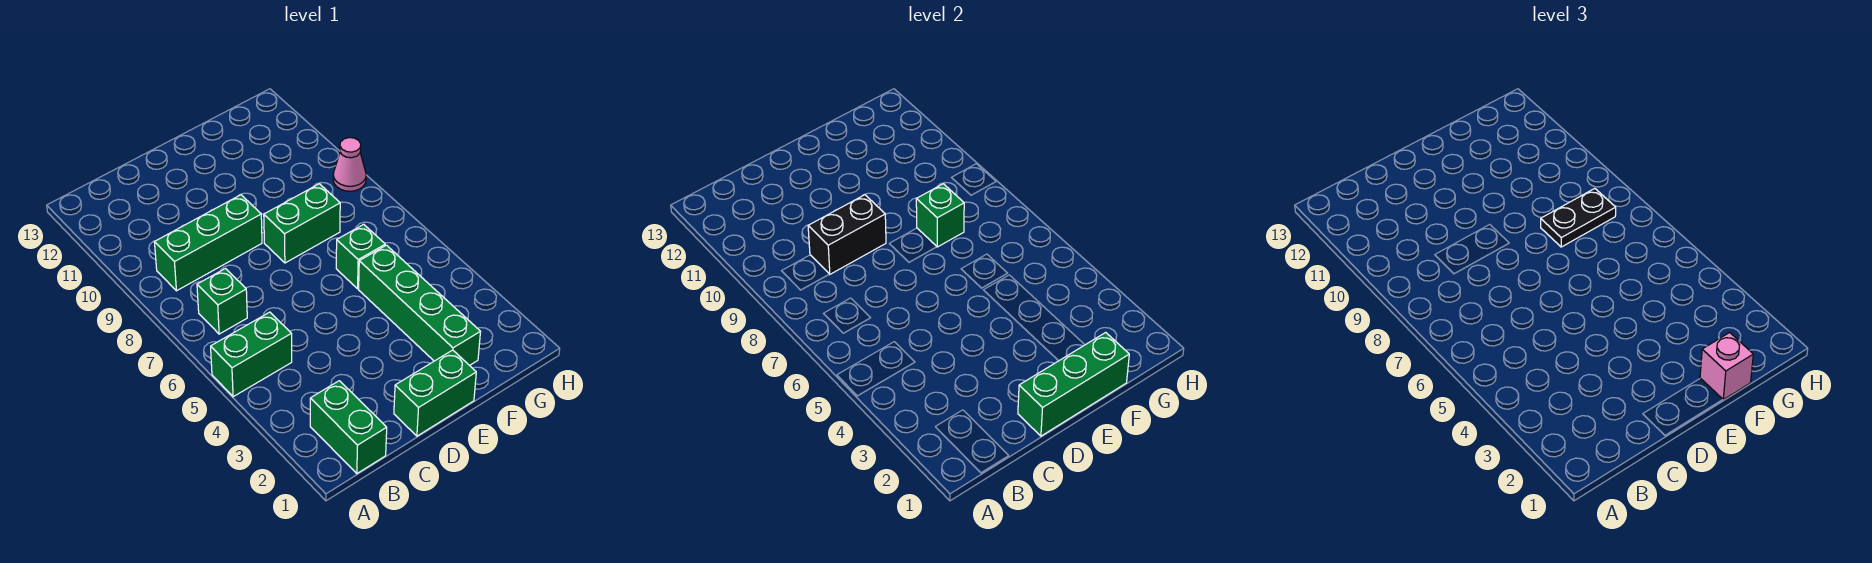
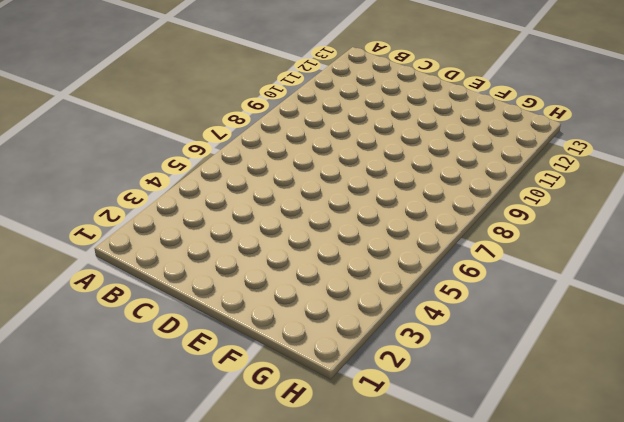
none -> green 1x2 brick [211,312,292,397]
none -> green 1x2 brick [310,381,387,474]
none -> green 1x1 brick [197,269,247,334]

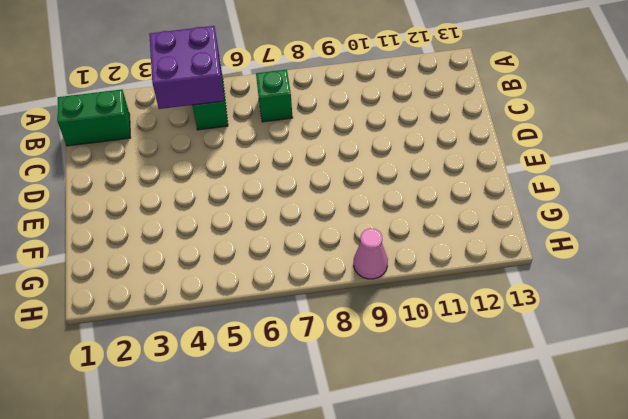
purple 2x2 brick [149,26,224,109] -> none
none -> green 1x3 brick [154,195,262,291]
none -> green 1x2 brick [394,350,476,436]
none -> green 1x2 brick [264,184,340,263]

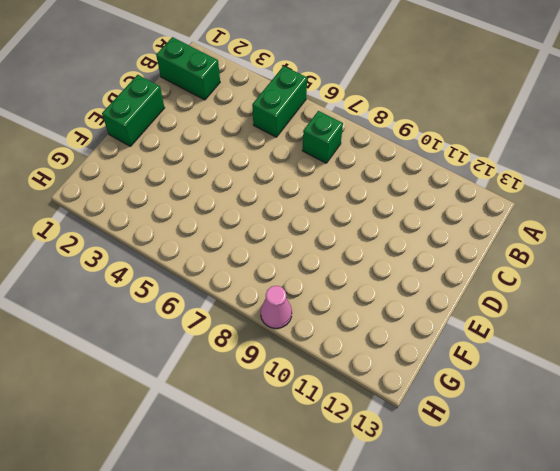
none -> green 1x3 brick [154,195,262,291]
none -> green 1x2 brick [264,184,340,263]
none -> green 1x4 brick [359,245,480,366]

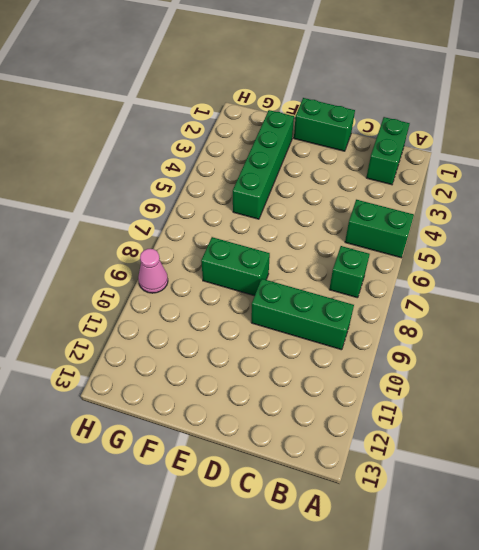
none -> green 1x1 brick [336,224,385,289]
none -> black 1x2 brick [808,195,886,274]
none -> green 1x3 brick [1018,333,1129,436]

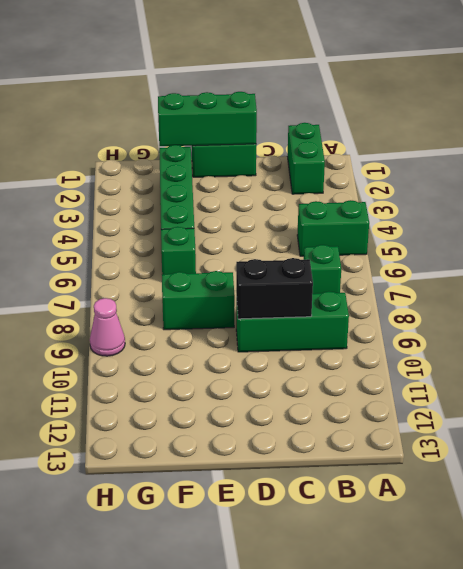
none -> green 1x1 brick [916,184,964,247]
none -> pink 1x1 brick [1700,333,1753,400]
none -> black 1x2 plate [1541,188,1616,247]

